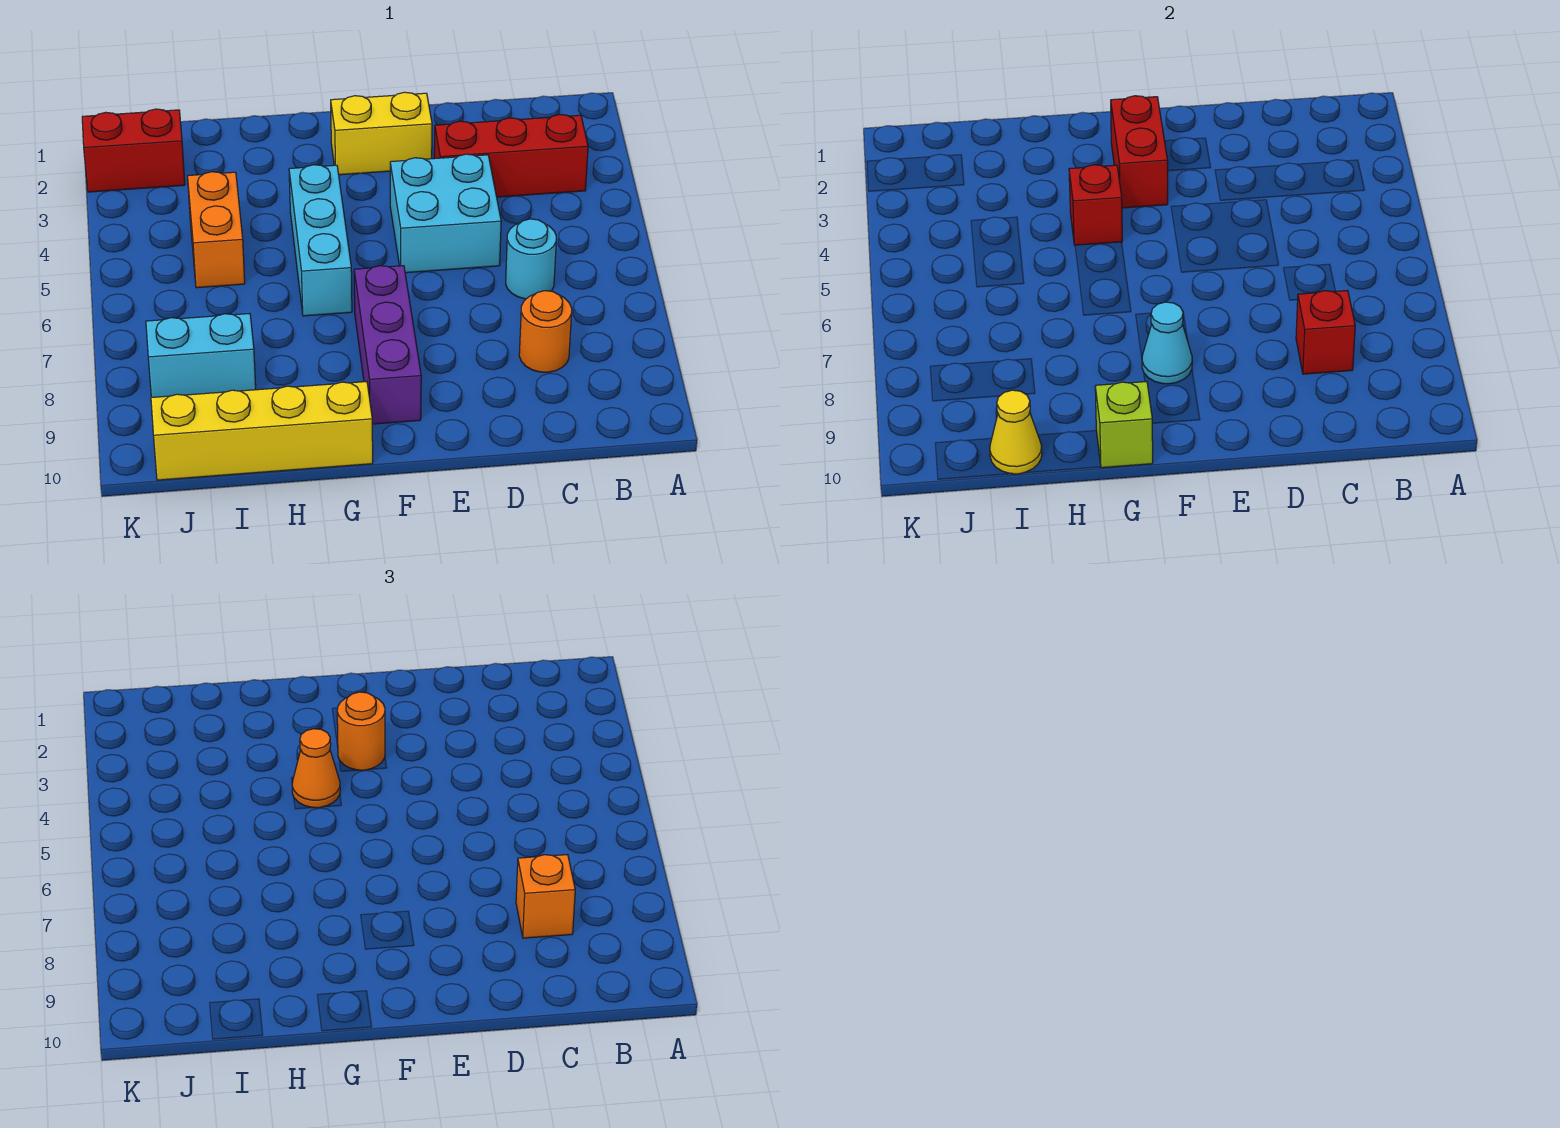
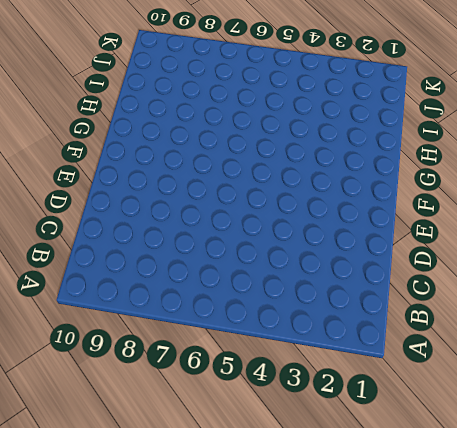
none -> red 1x3 brick [434,115,588,197]
none -> cyan 1x1 round brick [506,219,556,299]
none -> orange 1x1 round brick [519,291,572,372]

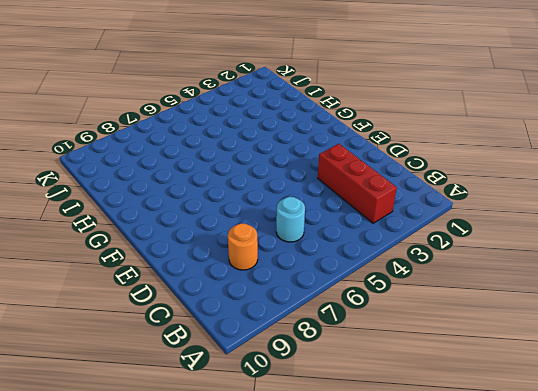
none -> cyan 2x2 brick [390,154,501,273]
none -> yellow 1x2 brick [331,92,432,175]
none -> purple 1x3 brick [354,266,421,424]

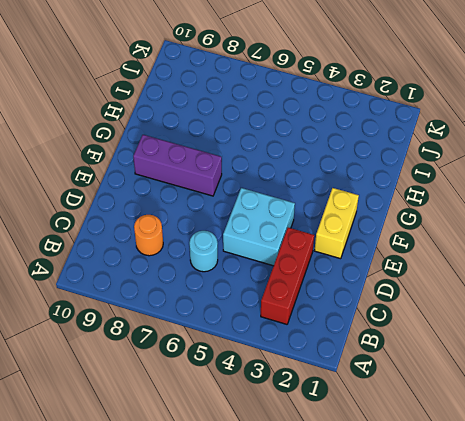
none -> cyan 1x3 brick [289,165,352,316]
none -> yellow 1x4 brick [151,382,373,480]
none -> orange 1x2 brick [188,172,245,288]

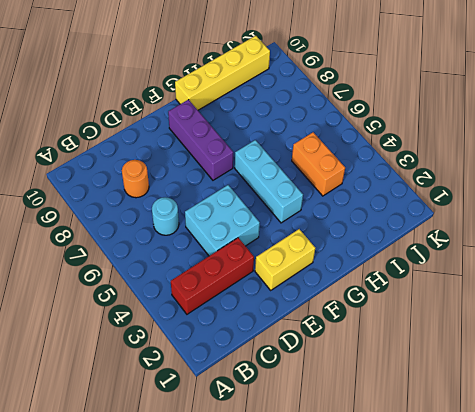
none -> cyan 1x2 brick [146,314,256,397]
none -> red 1x2 brick [82,109,185,192]
none -> red 1x1 brick [1296,291,1355,374]

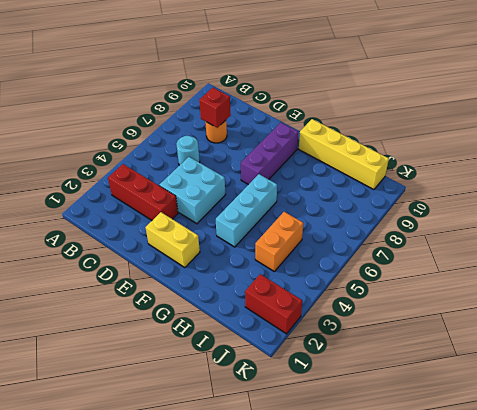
none -> cyan 1x2 brick [146,314,256,397]
none -> red 1x2 brick [1111,96,1168,208]
none -> cyan 1x1 cone [1142,302,1192,384]

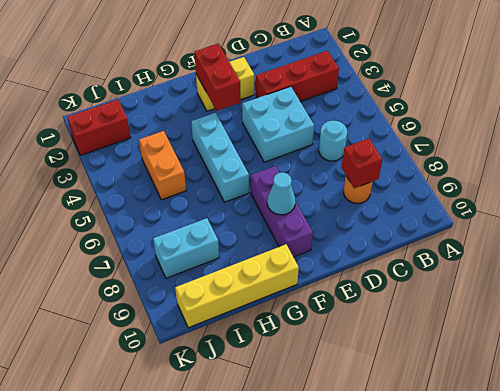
none -> red 1x1 brick [1069,165,1122,245]
none -> lime 1x1 brick [1095,382,1153,468]
none -> yellow 1x1 cone [990,390,1042,474]

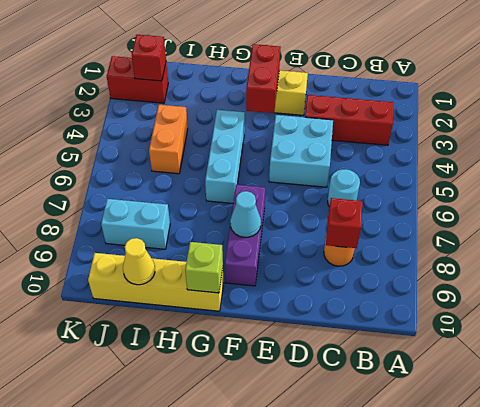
red 1x1 brick [132,35,166,81] -> red 1x1 brick moved to [1069,165,1122,245]
none -> orange 1x1 brick [516,855,575,938]
none -> orange 1x1 round brick [337,692,385,770]
none -> orange 1x1 cone [292,729,340,808]

